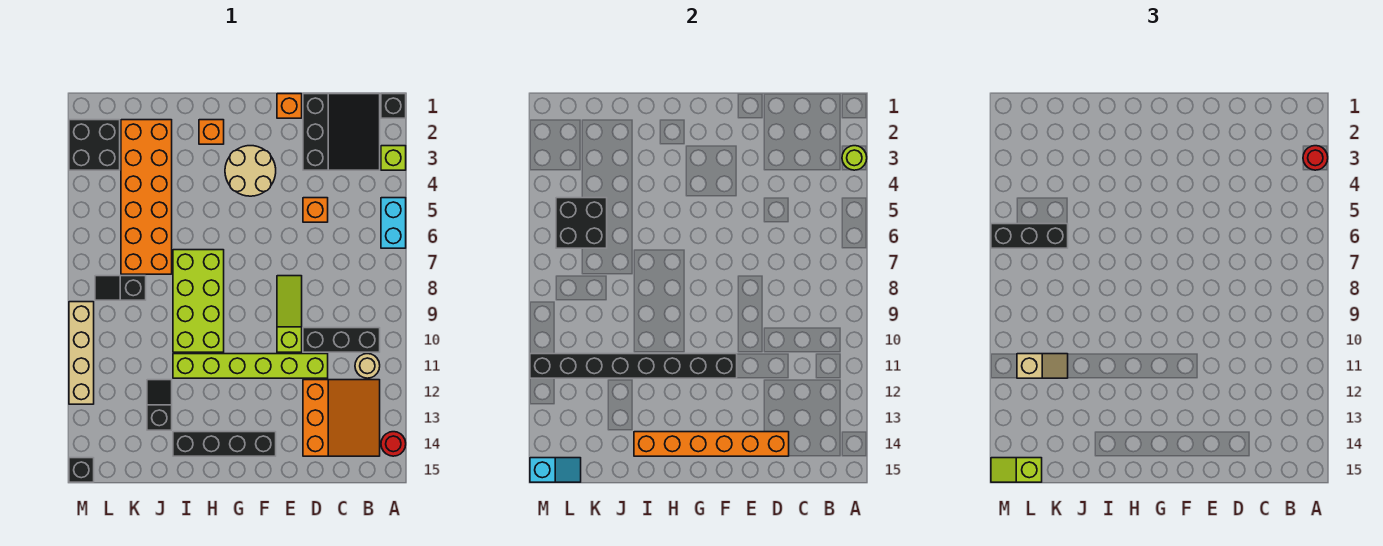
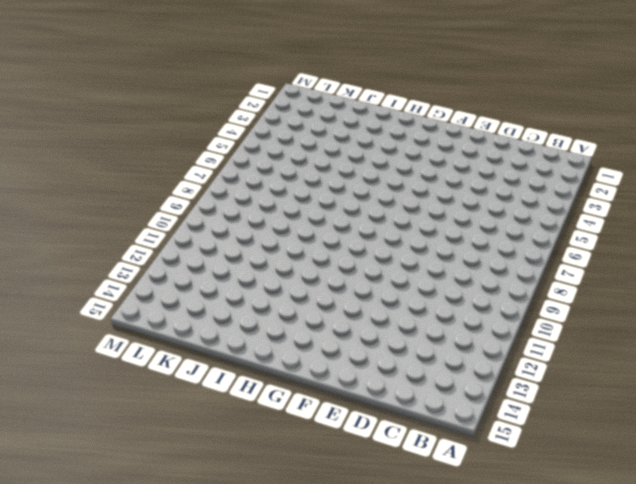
none -> black 1x1 brick [381,94,406,118]
none -> lime 1x1 brick [381,146,406,170]
none -> cyan 1x2 brick [381,198,406,248]
none -> red 1x1 round brick [381,432,406,456]

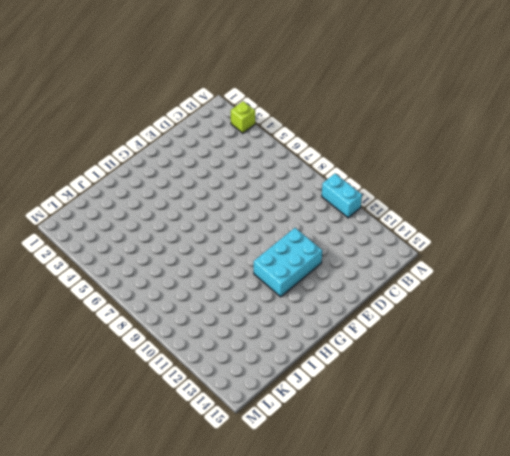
cyan 1x2 brick [322,174,362,218] -> cyan 1x2 brick moved to [381,198,406,248]
cyan 2x3 brick [254,228,322,297] -> lime 1x6 brick [173,354,328,378]
none -> black 1x1 brick [381,94,406,118]
none -> red 1x1 round brick [381,432,406,456]
none -> black 3x3 slope [303,94,380,170]
none -> black 1x3 brick [303,328,380,352]

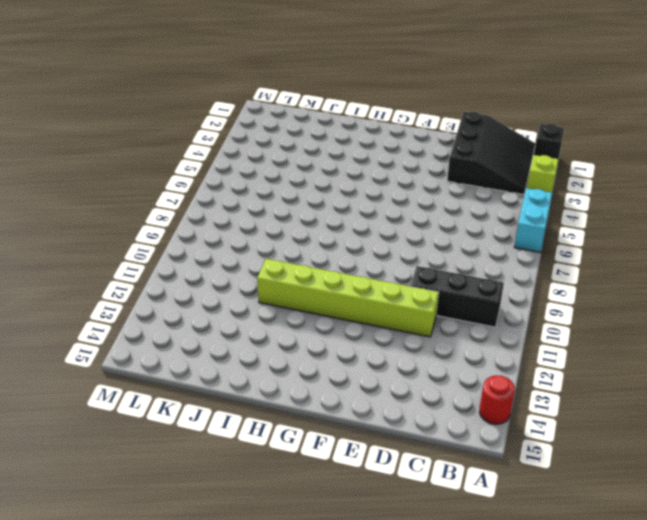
none -> tan 1x1 round brick [355,354,380,378]
none -> orange 3x3 slope [303,380,380,456]
none -> orange 1x1 brick [303,198,328,222]
none -> orange 1x1 brick [277,94,302,118]

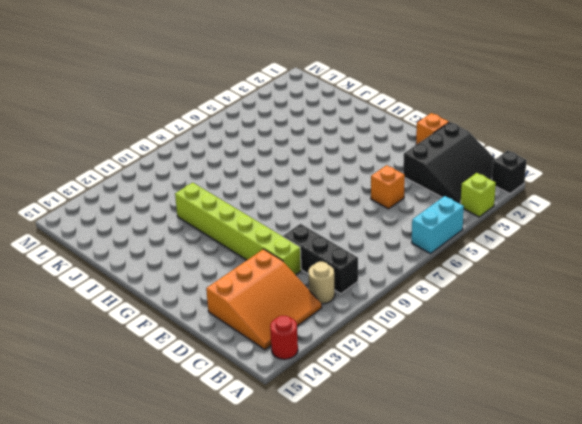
none -> lime 1x3 slope [277,276,302,352]
none -> tan 2x2 round brick [225,146,276,196]
none -> black 1x4 brick [173,432,276,456]
none -> orange 1x1 brick [199,120,224,144]

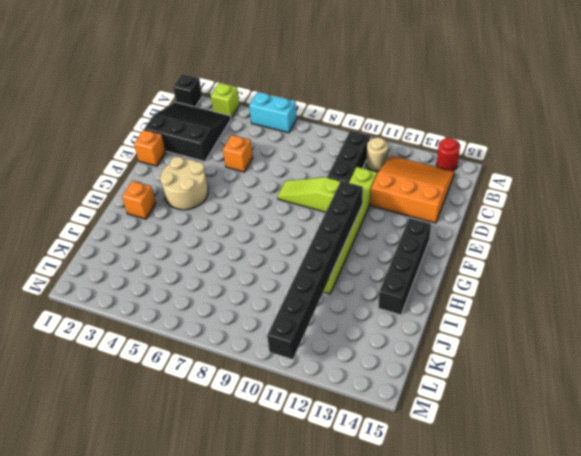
none -> lime 2x4 brick [173,250,224,352]
none -> orange 2x6 brick [121,120,172,274]
none -> black 1x2 slope [147,380,172,430]
none -> black 1x2 slope [95,276,146,300]

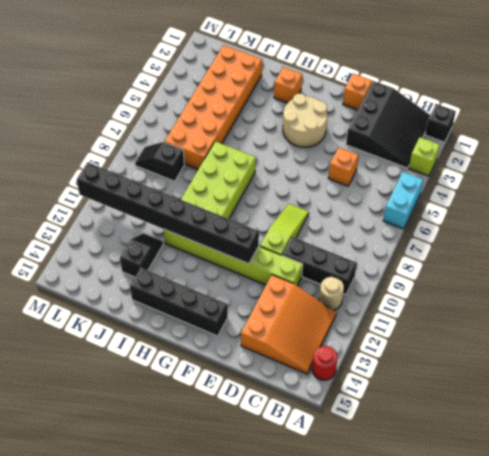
none -> black 2x2 brick [69,120,120,170]
none -> tan 1x4 brick [69,302,94,404]
none -> black 1x1 brick [69,458,94,482]
none -> lime 1x1 round brick [842,146,867,170]

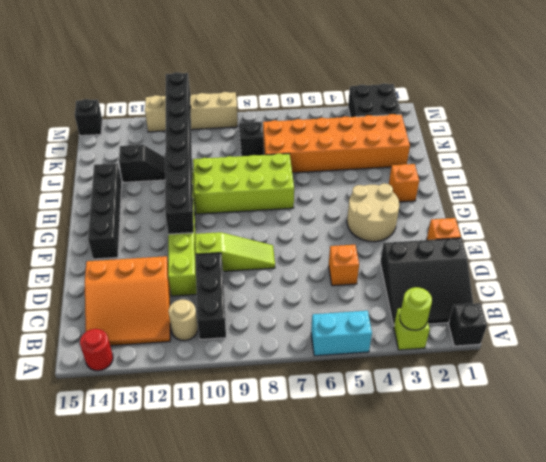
none -> orange 1x6 brick [634,432,789,456]
none -> black 2x2 brick [556,198,607,248]
none -> cyan 1x2 slope [530,458,581,482]
none -> red 1x1 round brick [1303,146,1328,170]

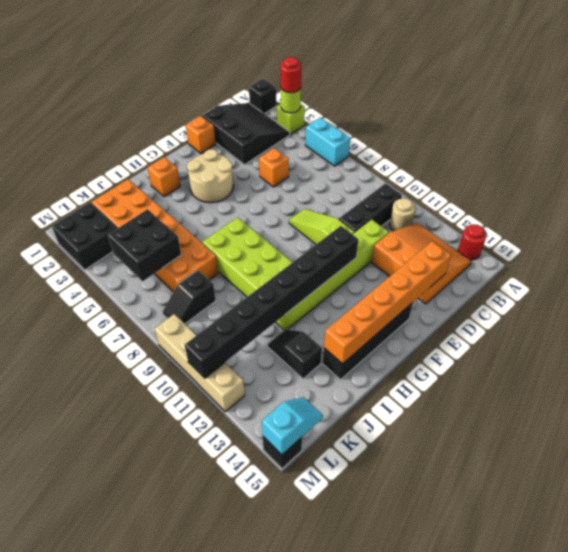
none -> black 1x3 brick [991,224,1068,248]
none -> tan 1x2 slope [1017,354,1068,378]
none -> lime 1x2 slope [991,458,1042,482]

